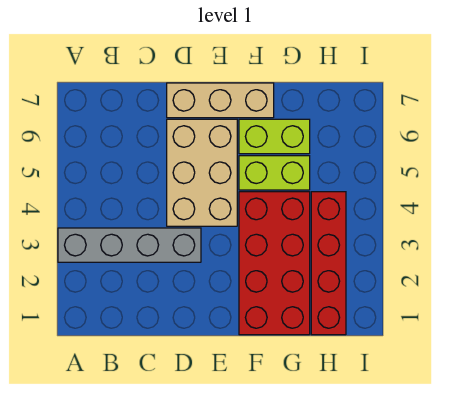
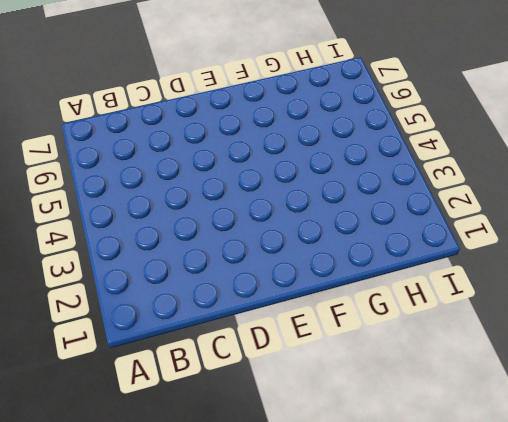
none -> grey 1x4 brick [58,228,201,262]
none -> tan 2x3 brick [167,119,237,226]

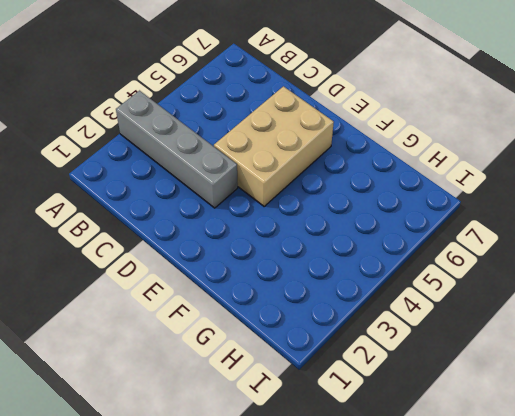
none -> tan 1x3 brick [167,83,274,118]
none -> red 2x4 brick [239,192,310,335]

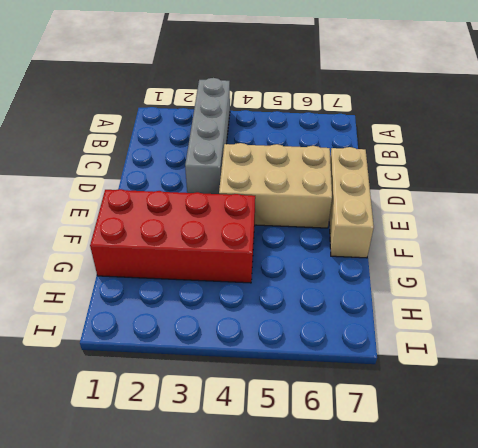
none -> lime 1x2 brick [239,156,310,190]
none -> lime 1x2 brick [239,119,310,154]

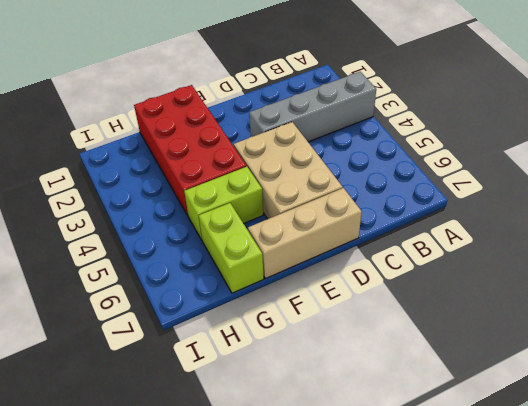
lime 1x2 brick [199,203,264,293] -> lime 1x2 brick turned to [239,119,310,154]
none -> red 1x4 brick [311,192,346,335]

